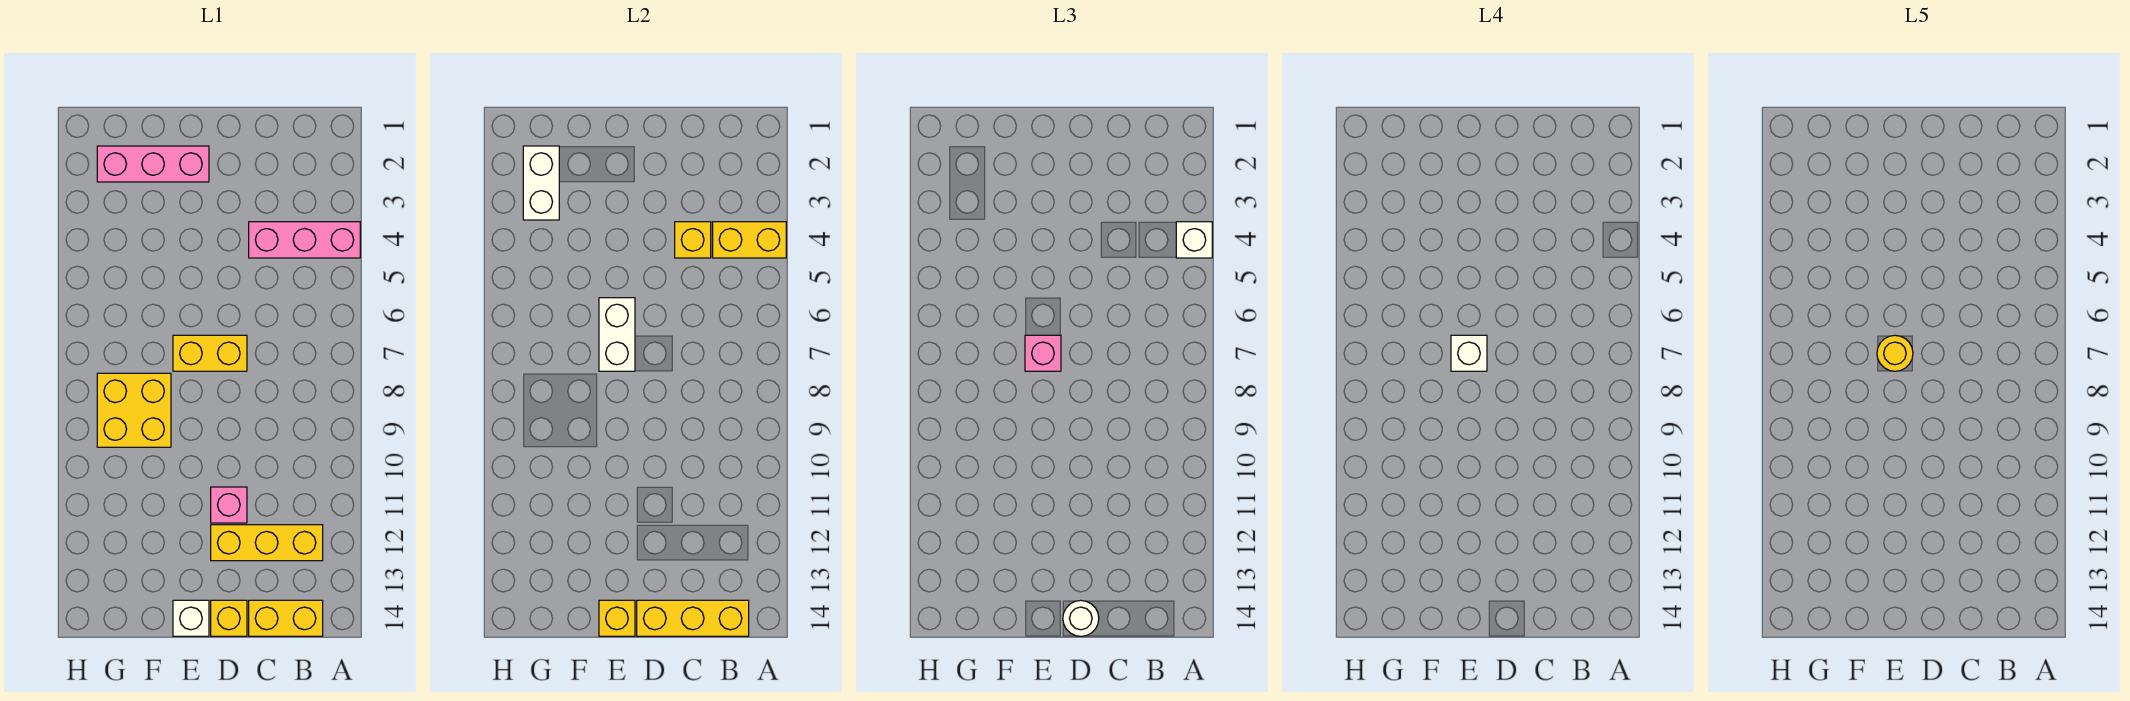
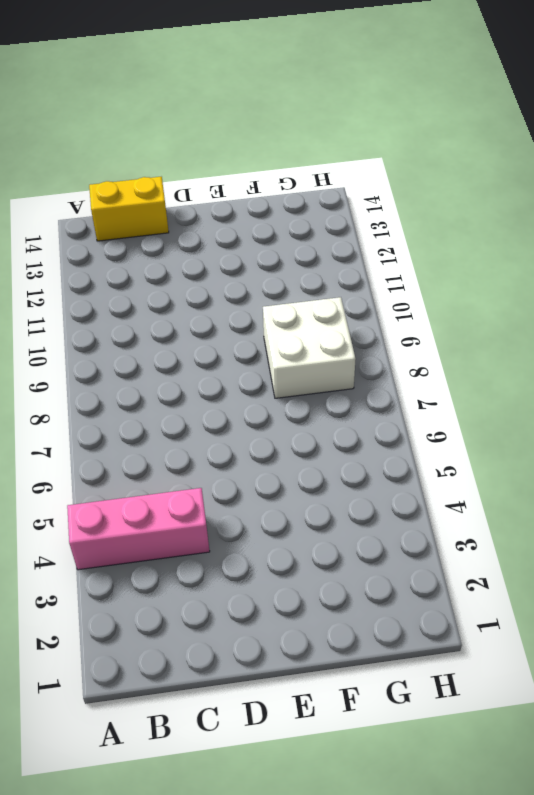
white 2x2 brick [263,297,356,398] -> yellow 2x2 brick [97,373,171,447]
none -> yellow 1x3 brick [211,525,323,561]
none -> yellow 1x2 brick [173,335,247,371]
none -> pink 1x1 brick [211,487,247,523]

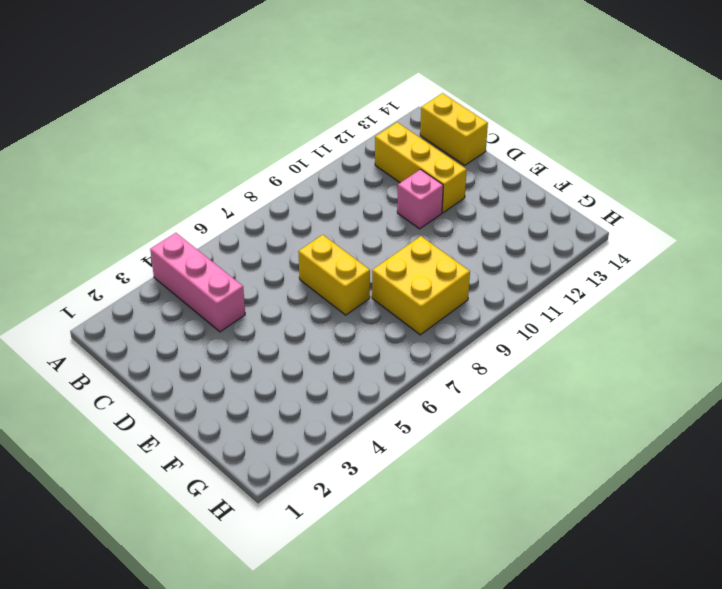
none -> yellow 1x1 brick [211,600,247,636]
none -> pink 1x3 brick [97,146,209,182]
none -> white 1x1 brick [173,600,209,636]

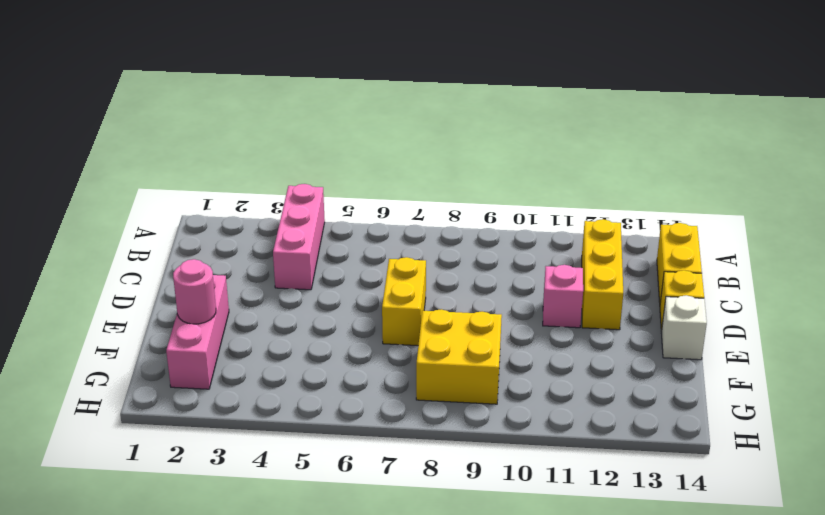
pink 1x1 round brick [173,259,216,324] -> none
none -> yellow 1x2 brick [713,222,786,258]
none -> yellow 1x3 brick [637,600,749,636]
none -> yellow 1x1 brick [675,222,711,258]

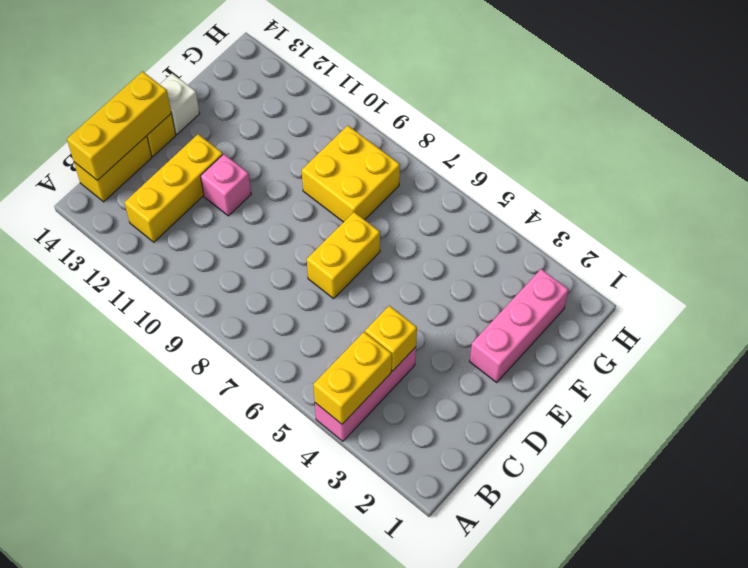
none -> white 1x2 brick [599,298,635,371]
none -> yellow 1x1 brick [599,600,635,636]
none -> white 1x2 brick [523,146,559,220]

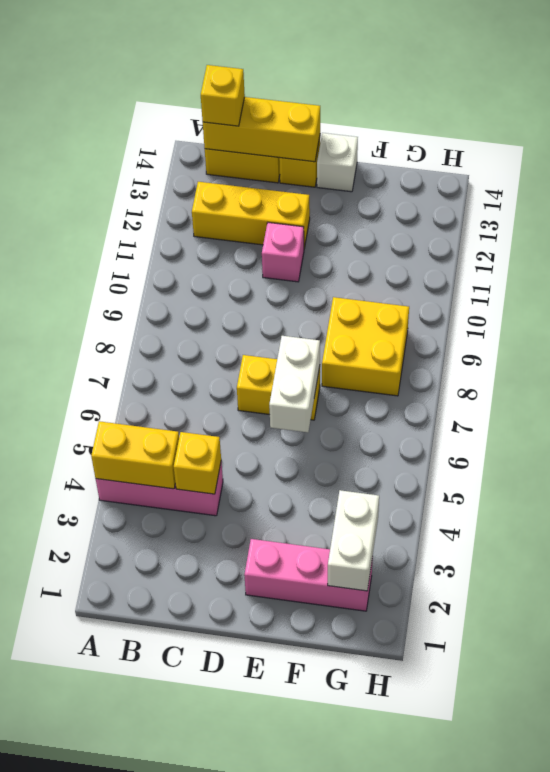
yellow 1x1 brick [201,65,245,126] -> yellow 1x1 brick moved to [599,600,635,636]
none -> white 1x1 brick [1176,222,1212,258]
none -> white 1x1 round brick [1063,600,1099,636]
none -> pink 1x1 brick [1025,335,1061,371]

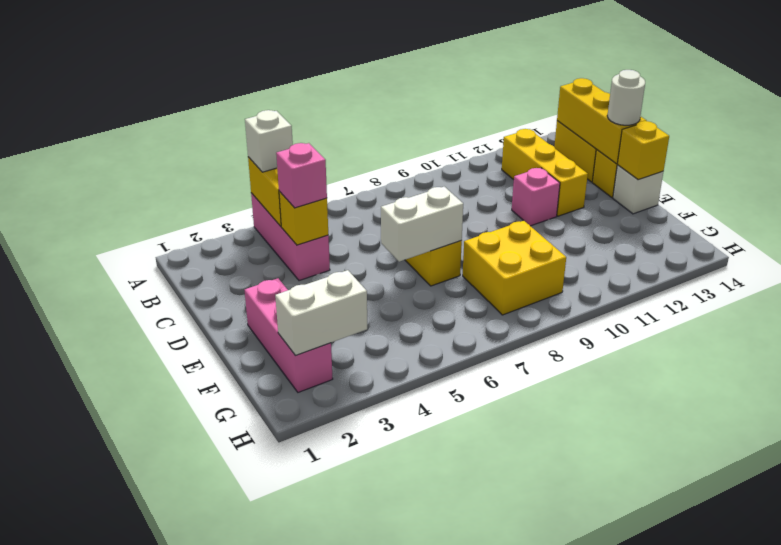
pink 1x1 brick [276,143,327,208] -> pink 1x1 brick moved to [1025,335,1061,371]
none -> white 1x1 brick [1451,335,1487,371]
none -> yellow 1x1 round brick [1877,335,1913,371]

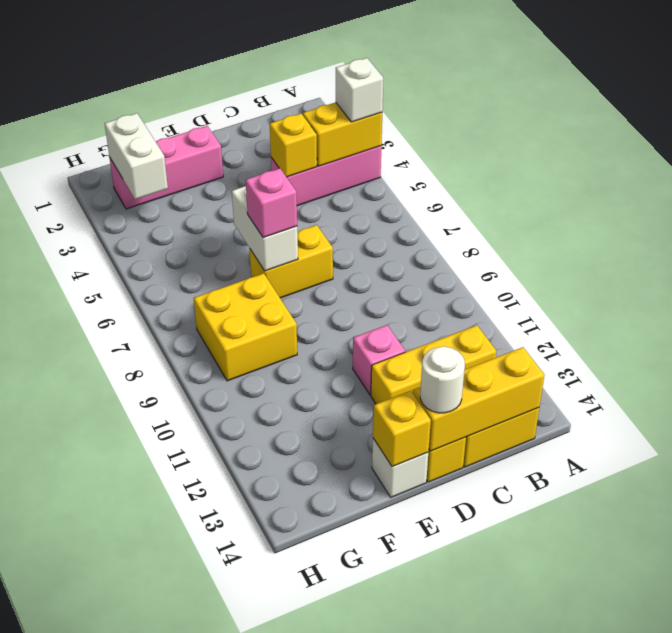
none -> white 1x1 brick [1451,335,1487,371]
none -> yellow 1x1 round brick [1877,335,1913,371]

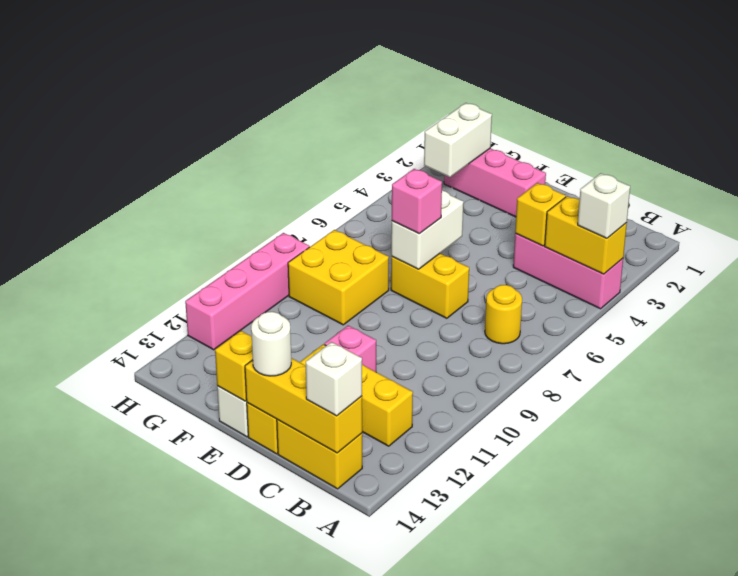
yellow 1x1 round brick [485,285,522,344] -> yellow 1x1 round brick moved to [1877,335,1913,371]
white 1x1 brick [306,342,362,416] -> white 1x1 brick moved to [1451,335,1487,371]
pink 1x4 brick [185,233,310,350] -> none

